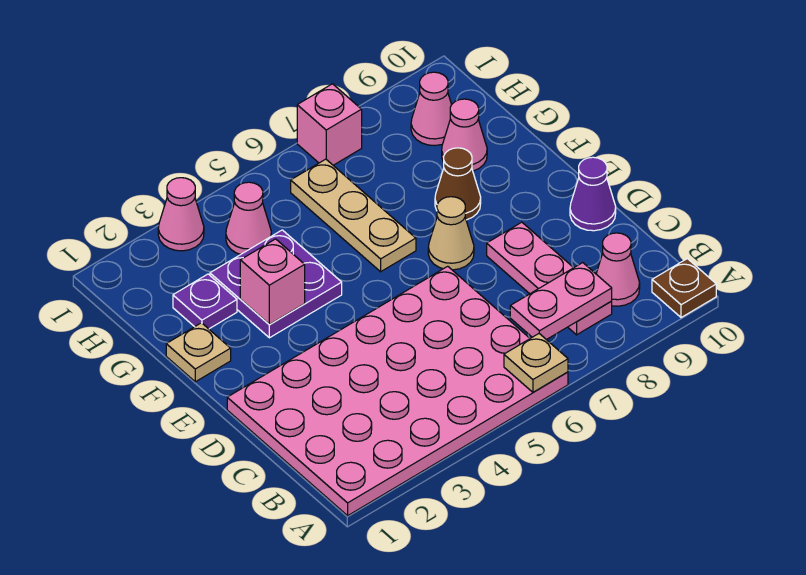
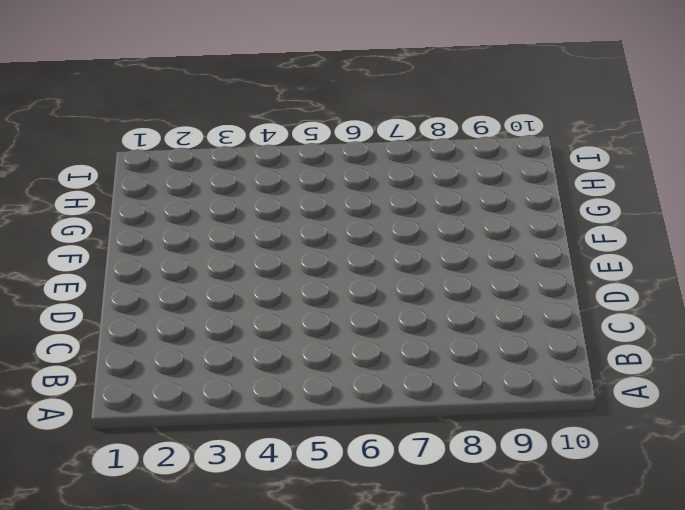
none -> pink 4x6 plate [227,266,568,516]
none -> brown 1x1 plate [652,259,716,318]
none -> pink 1x3 plate [487,222,612,335]

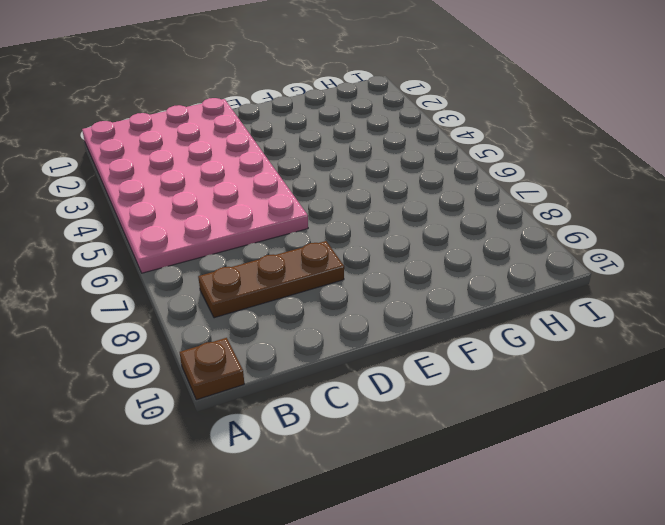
brown 1x3 plate [198,241,344,318] -> pink 1x3 plate [487,222,612,335]
none -> pink 1x1 cone [596,233,640,306]
none -> purple 1x1 cone [570,157,616,231]
none -> tan 1x1 cone [428,197,474,270]

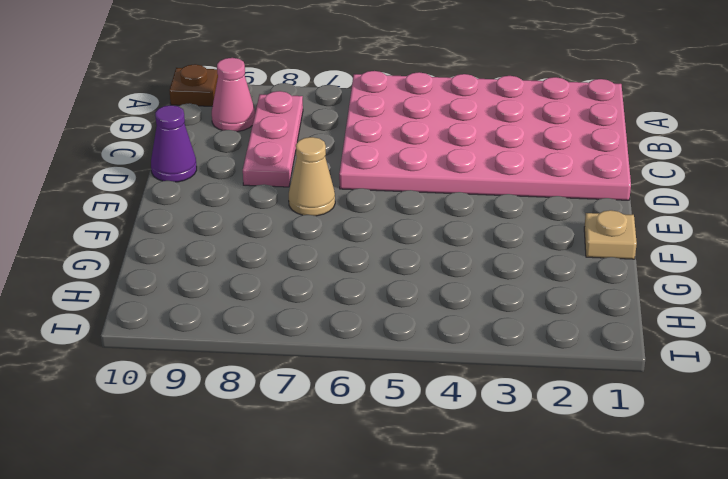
none -> purple 2x2 plate [210,230,342,338]
none -> tan 1x3 plate [291,159,416,272]
none -> brown 1x1 cone [435,148,481,220]

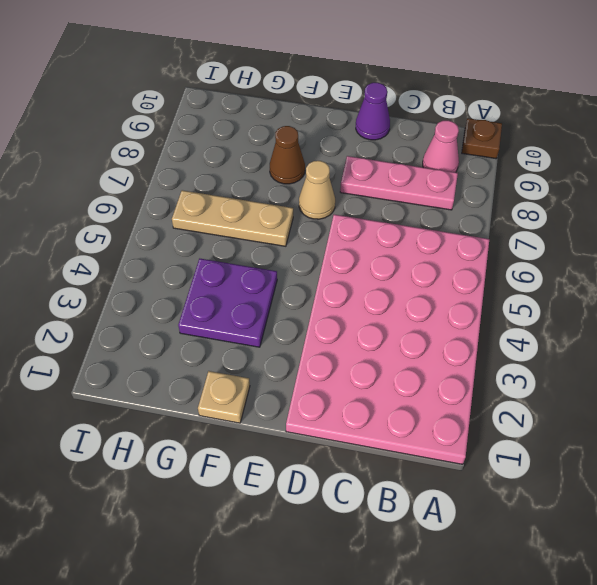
none -> purple 1x1 plate [173,274,237,329]
none -> pink 1x1 cone [442,99,487,171]
none -> pink 1x1 cone [226,182,271,254]

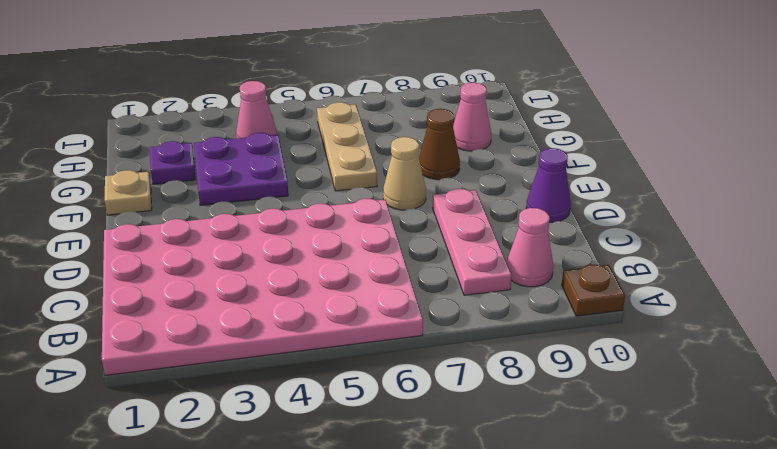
none -> pink 1x1 cone [411,72,452,146]
none -> pink 1x1 cone [158,178,204,251]
none -> pink 1x1 brick [297,84,362,165]

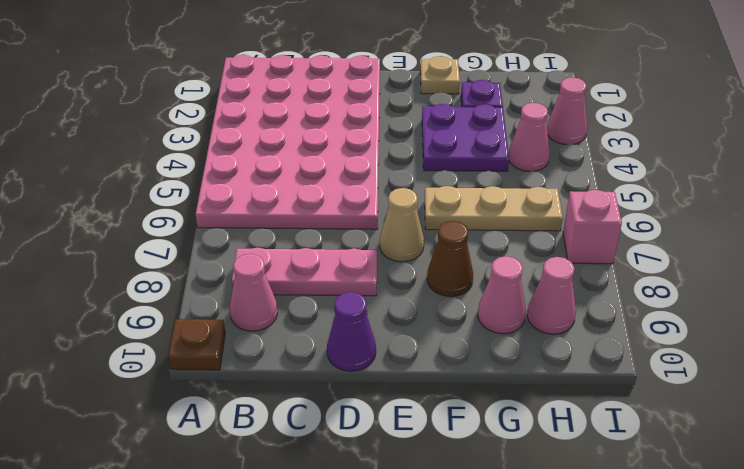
none -> tan 1x1 plate [504,334,568,392]
none -> pink 1x2 plate [510,263,612,340]
none -> pink 1x1 brick [240,239,305,324]

